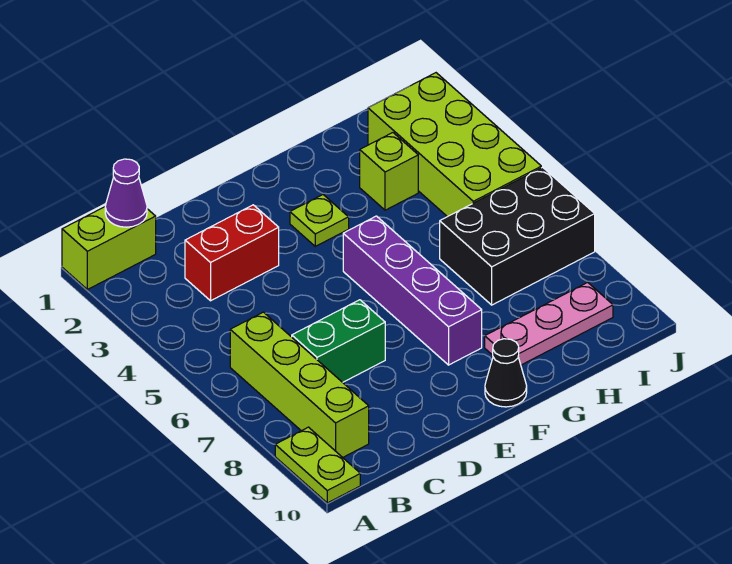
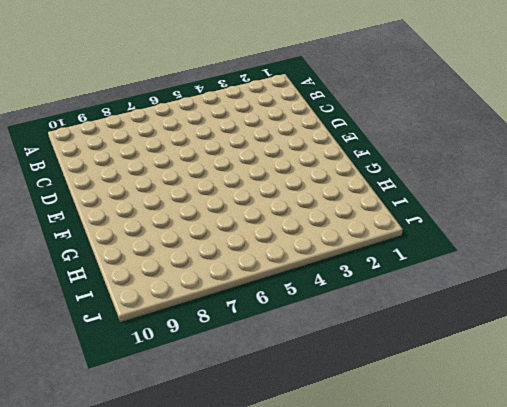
none -> lime 1x2 brick [62,207,156,290]
none -> lime 1x2 plate [275,427,360,503]
none -> lime 1x4 brick [230,312,369,457]

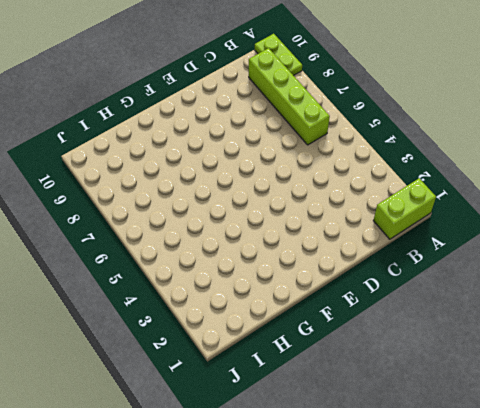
none -> red 1x2 brick [185,205,279,301]
none -> green 1x2 brick [292,300,385,382]
none -> lime 1x1 plate [290,195,349,246]

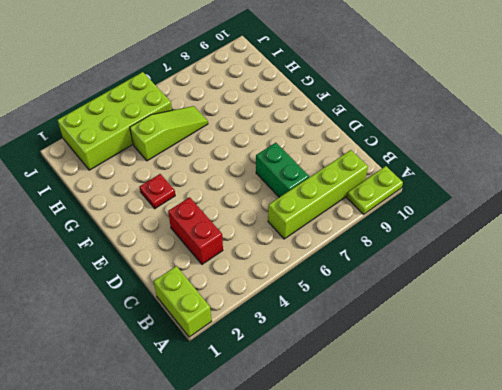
red 1x1 plate [140,174,175,209] -> lime 1x1 plate [290,195,349,246]
lime 1x3 slope [130,106,208,161] -> black 2x3 brick [440,167,595,305]
none -> purple 1x4 brick [343,216,482,365]
none -> black 1x1 cone [485,339,527,407]
none -> pink 1x3 plate [485,282,613,365]

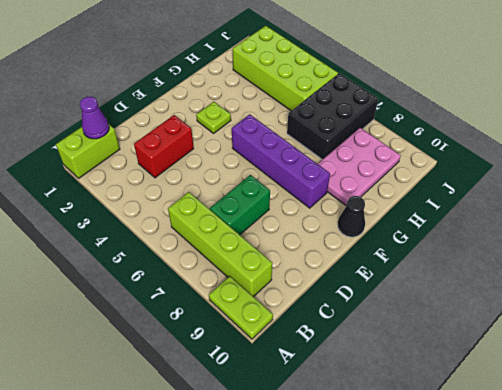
pink 2x3 plate [318,128,401,206] -> pink 1x3 plate [485,282,613,365]
none -> lime 1x1 brick [360,133,418,210]

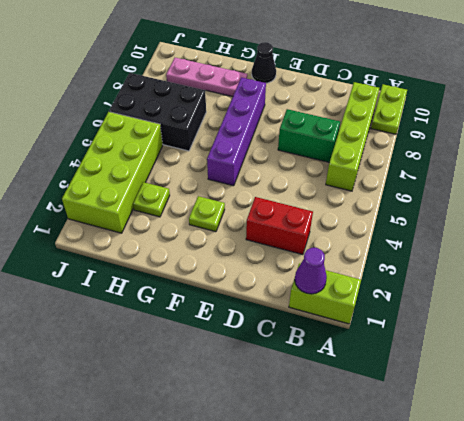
lime 1x1 plate [133,182,170,217] -> lime 1x1 brick [360,133,418,210]

